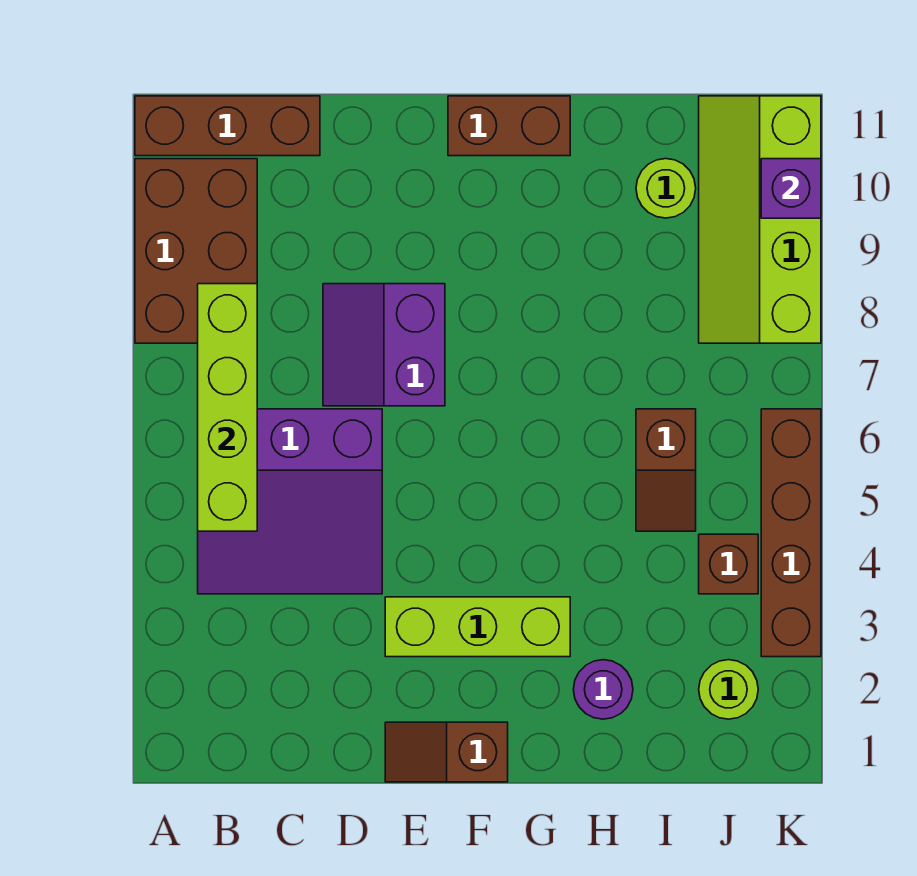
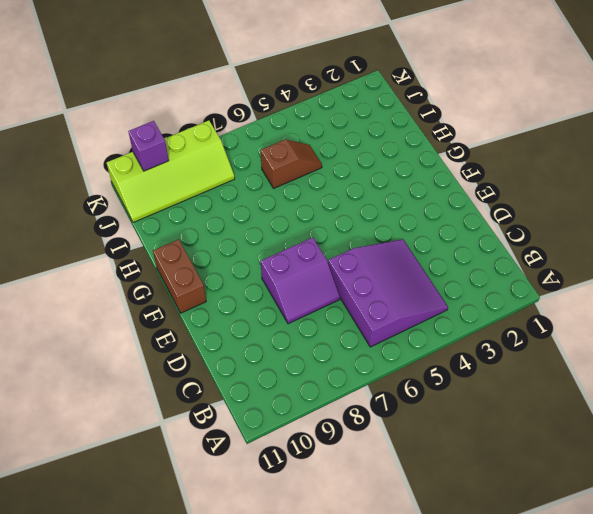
none -> brown 2x3 brick [135,159,257,343]
none -> brown 1x3 brick [135,96,320,156]
none -> brown 1x2 slope [385,722,508,782]

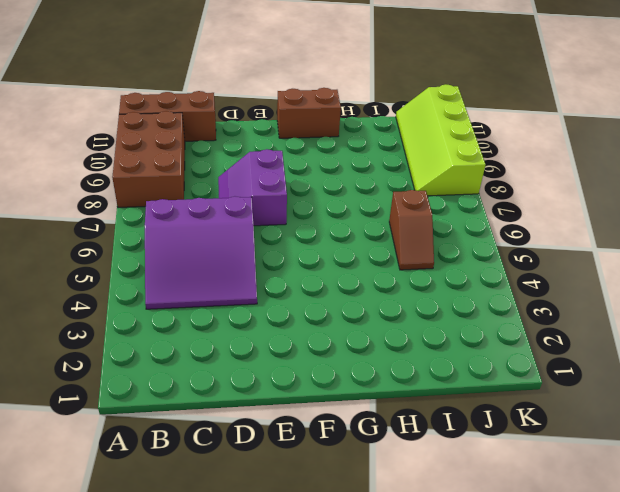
none -> brown 1x2 slope [385,722,508,782]
none -> lime 1x3 brick [385,597,570,657]
none -> purple 1x1 round brick [573,660,633,719]

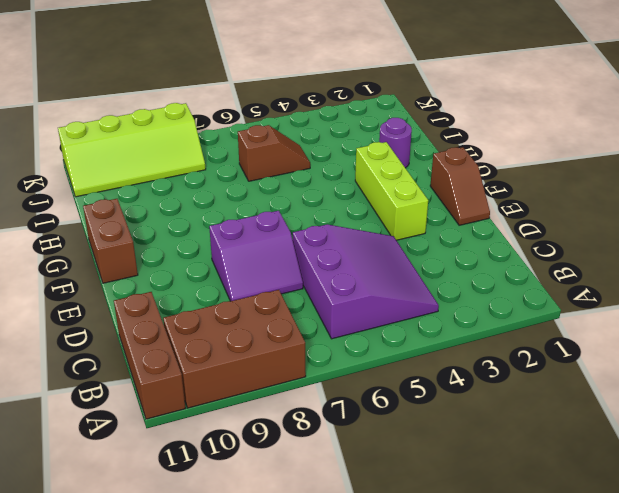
none -> lime 1x1 round brick [636,159,696,218]
none -> lime 1x1 round brick [699,660,758,719]
none -> brown 1x1 brick [699,534,758,594]

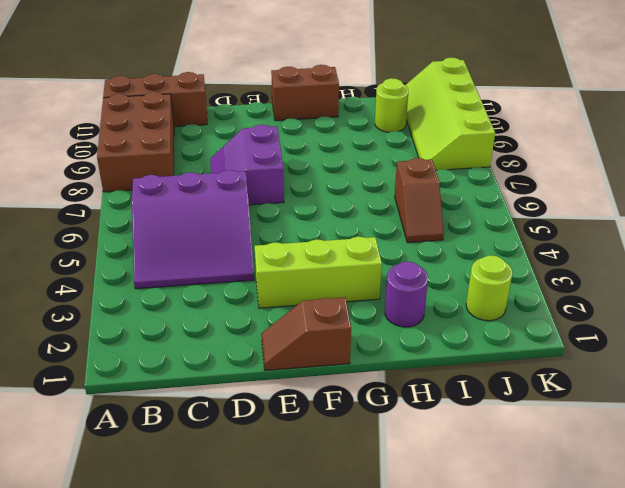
none -> brown 1x1 brick [699,534,758,594]
none -> brown 1x4 brick [761,409,821,657]
none -> lime 1x4 brick [198,284,257,531]

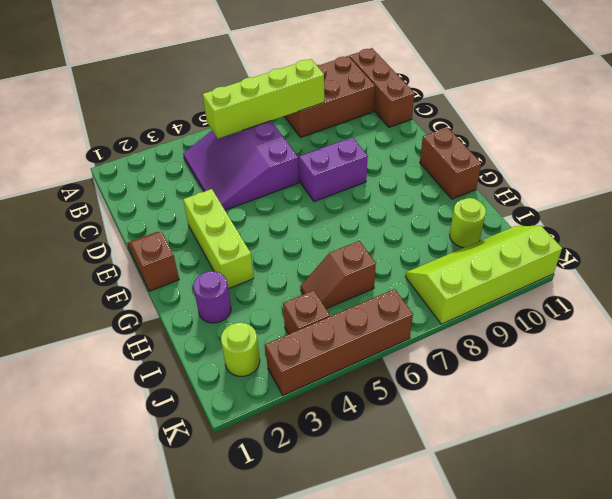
none -> purple 1x1 brick [761,159,821,218]

